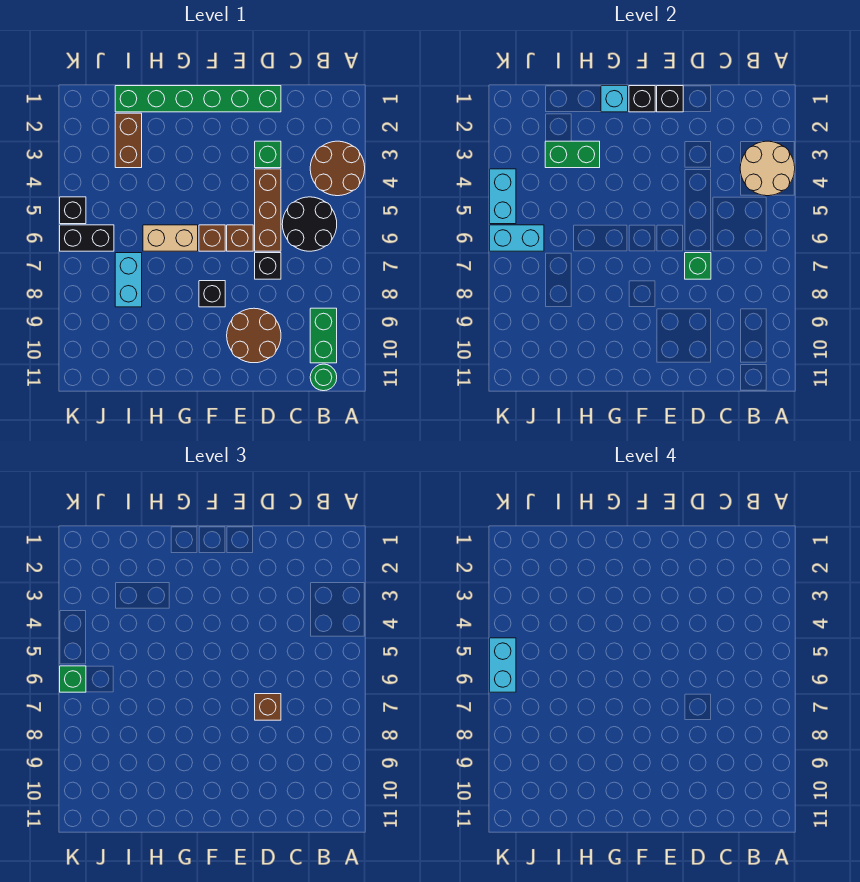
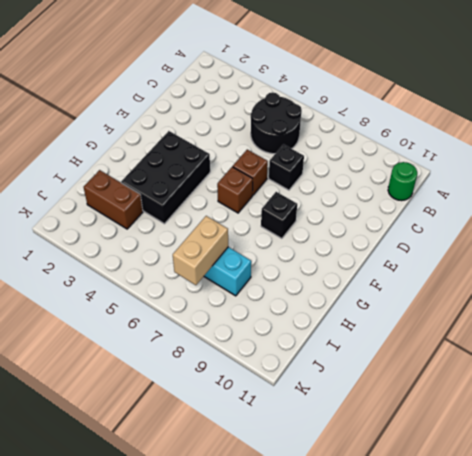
black 2x3 brick [121,131,210,224] -> none
tan 1x2 brick [173,216,228,285] -> tan 1x2 brick moved to [143,225,198,251]
none -> brown 2x2 round brick [310,141,365,196]
none -> green 1x2 brick [310,308,337,363]
none -> green 1x6 brick [115,86,281,112]

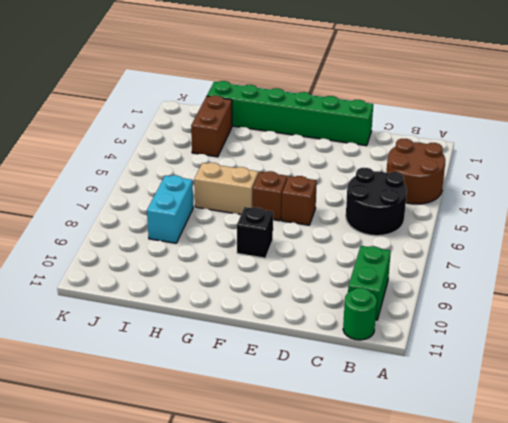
none -> green 1x1 brick [255,141,281,168]
none -> brown 1x3 brick [255,169,281,251]
none -> black 1x1 brick [255,253,281,279]

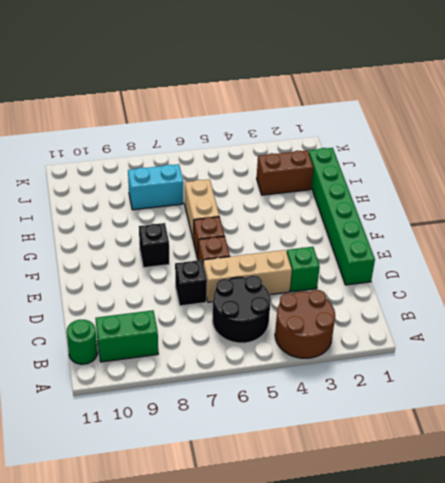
tan 1x3 brick [203,250,292,302] -> brown 1x3 brick [255,169,281,251]
none -> brown 2x2 round brick [227,308,281,363]
none -> black 1x2 brick [60,225,114,251]
none -> black 1x1 brick [60,197,86,224]

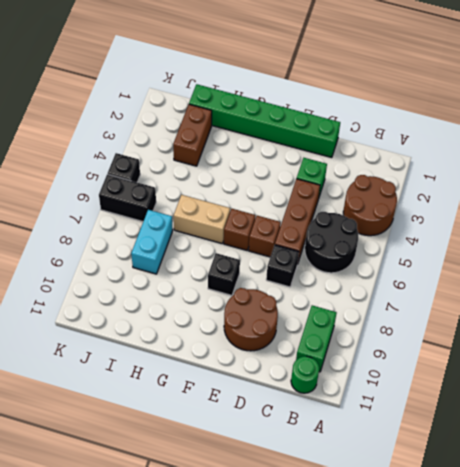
none -> tan 2x2 round brick [740,141,795,196]
none -> green 1x1 brick [685,253,711,279]
none -> black 1x1 brick [657,86,683,112]

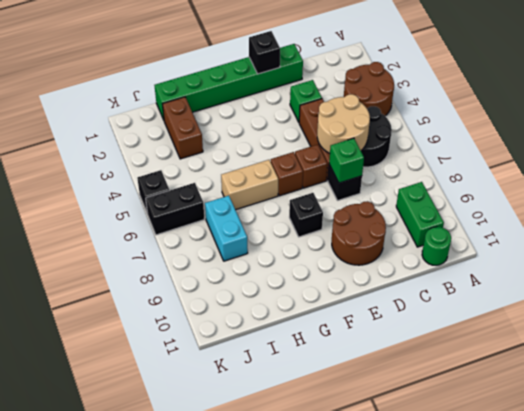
tan 2x2 round brick [317,94,370,153] -> tan 2x2 round brick moved to [740,141,795,196]
none -> black 1x1 brick [629,86,655,112]
none -> cyan 1x1 brick [601,86,628,112]
none -> green 1x2 brick [545,141,600,168]

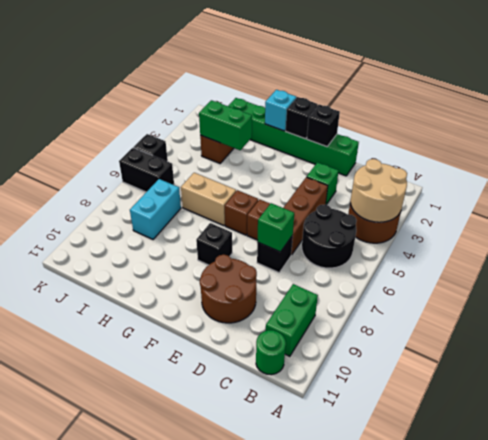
none -> cyan 1x2 brick [490,225,544,251]
none -> cyan 1x2 brick [490,169,516,224]
none -> brown 1x1 brick [255,694,281,720]

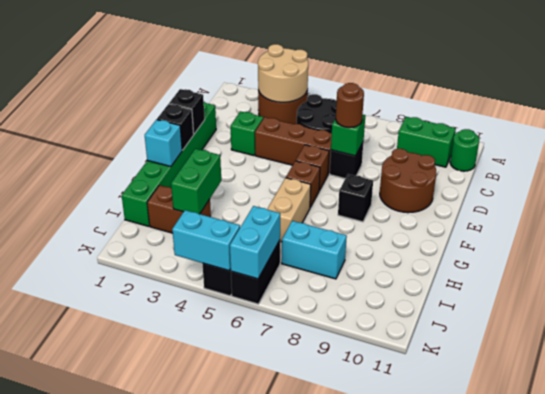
brown 1x1 round brick [336,83,364,128] -> brown 1x1 brick [255,694,281,720]
none -> green 1x1 brick [60,666,86,692]
none -> cyan 1x2 brick [490,638,516,692]

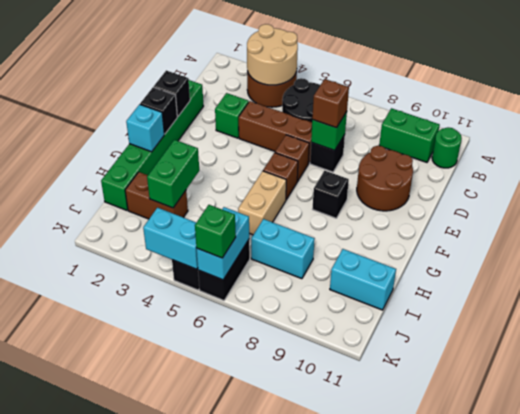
cyan 1x2 brick [330,249,396,310] -> cyan 1x2 brick moved to [490,638,516,692]

